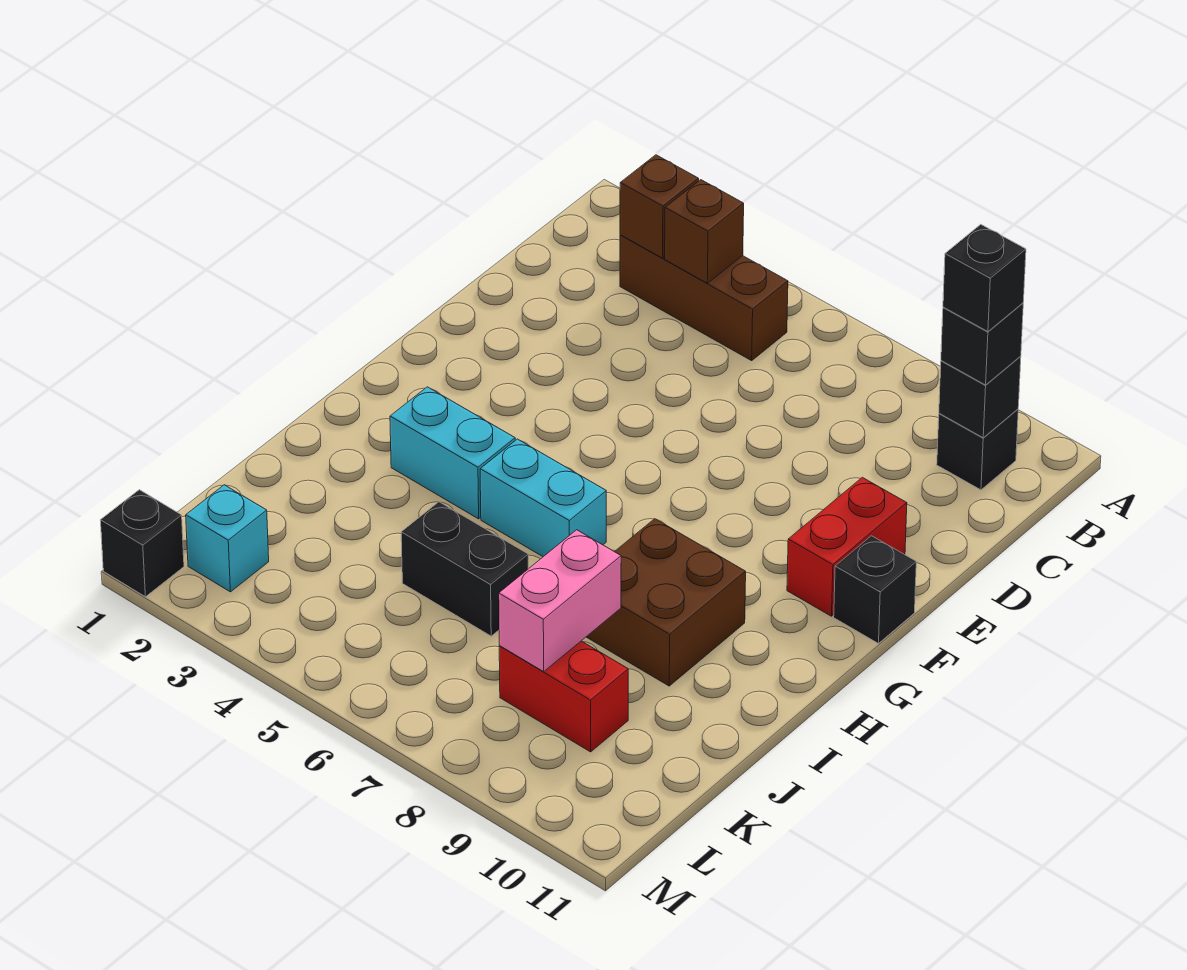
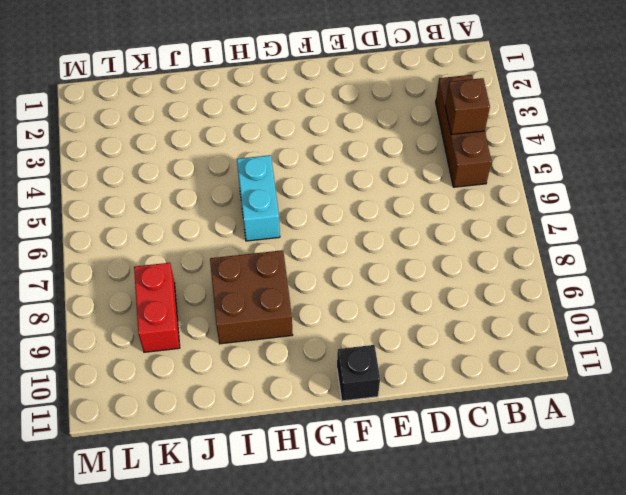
none -> black 1x1 brick [937,409,1018,490]
none -> red 1x2 brick [787,477,907,616]
none -> cyan 1x2 brick [390,387,515,519]

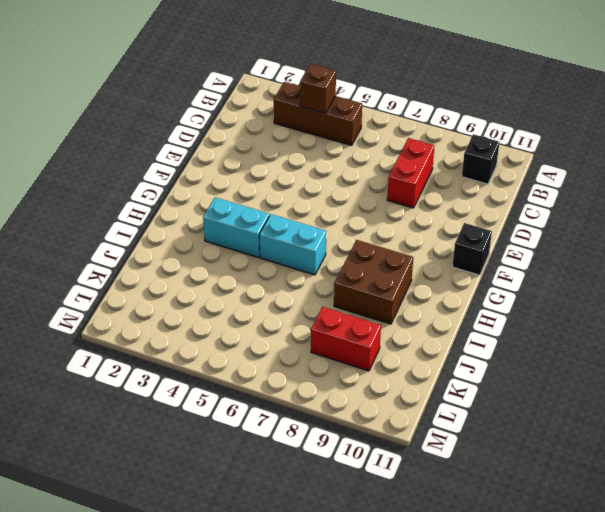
red 1x2 brick [387,138,434,208] -> red 1x2 brick moved to [787,477,907,616]
none -> black 1x2 brick [401,502,528,636]
none -> cyan 1x1 brick [186,485,269,592]
none -> black 1x1 brick [100,490,184,597]

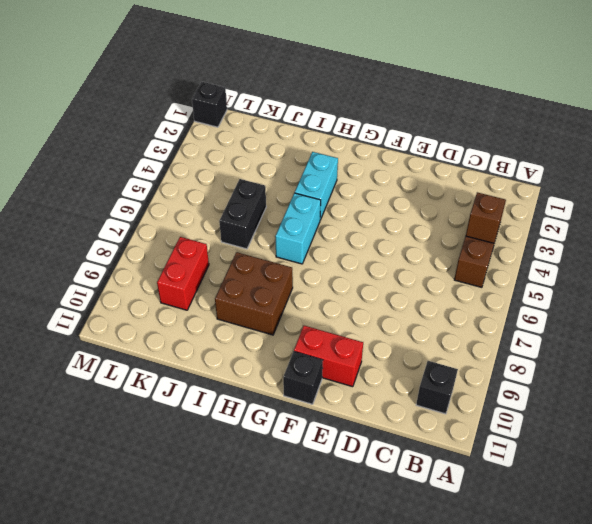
none -> cyan 1x1 brick [186,485,269,592]
none -> brown 1x1 brick [620,155,699,258]
none -> black 1x1 brick [939,356,1021,438]

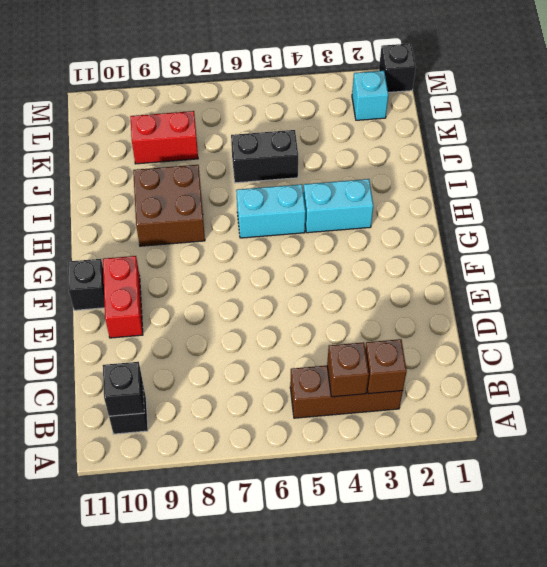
none -> pink 1x2 brick [499,530,621,672]
none -> black 1x1 brick [941,303,1023,385]
none -> black 1x1 brick [943,224,1026,332]

